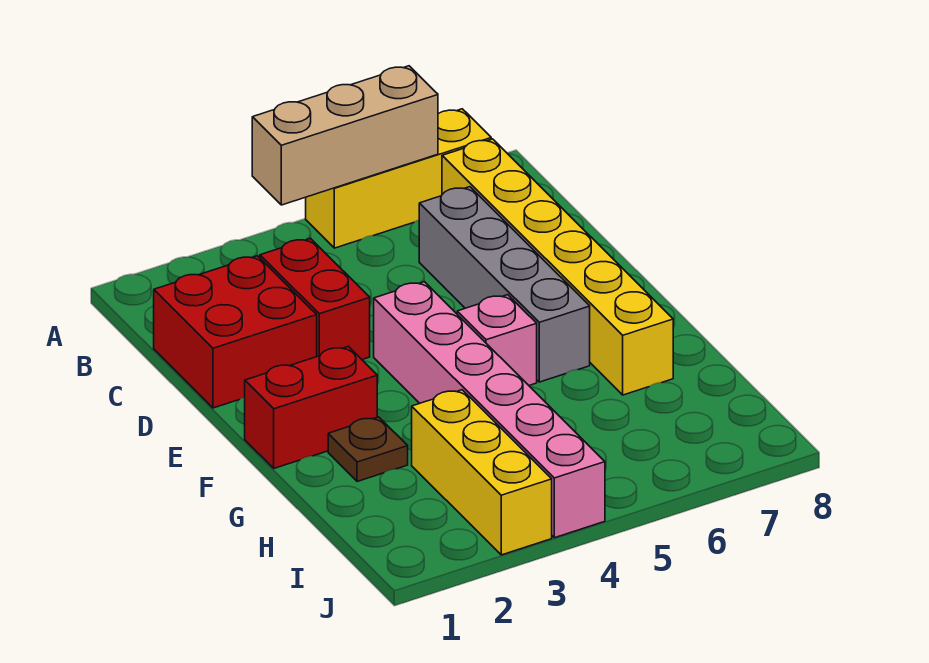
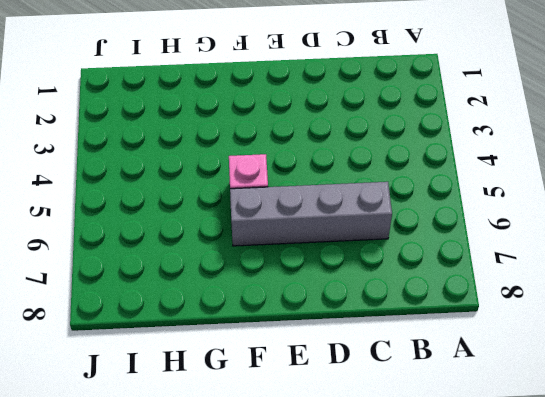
none -> yellow 1x3 brick [306,109,491,248]
none -> yellow 1x6 brick [442,139,673,395]

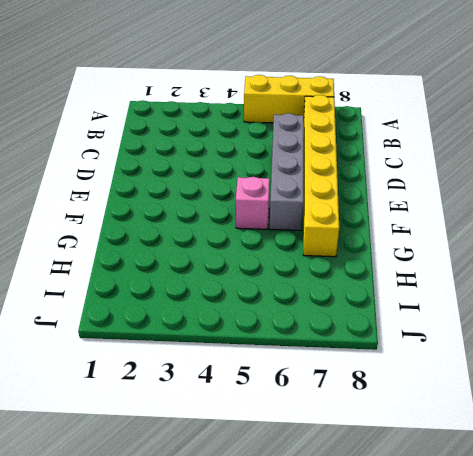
none -> red 2x2 brick [154,256,317,408]
none -> red 1x2 brick [260,238,370,360]

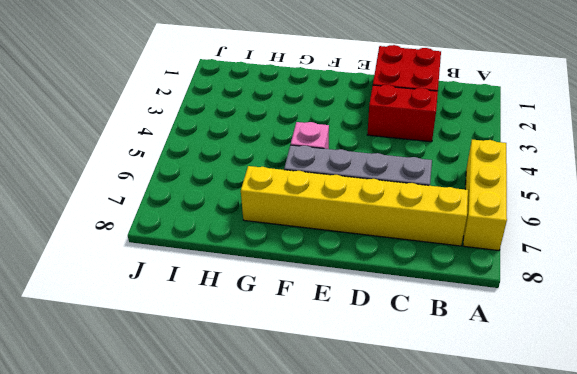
none -> pink 1x6 brick [374,282,605,538]
none -> red 1x2 brick [245,346,377,468]

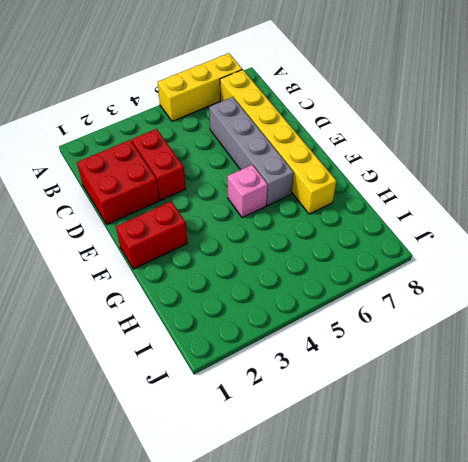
none -> pink 1x6 brick [374,282,605,538]
none -> brown 1x1 plate [328,417,408,482]

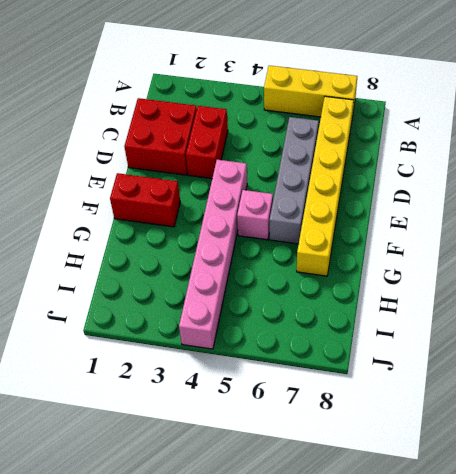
none -> brown 1x1 plate [328,417,408,482]
none -> yellow 1x3 brick [412,390,552,555]

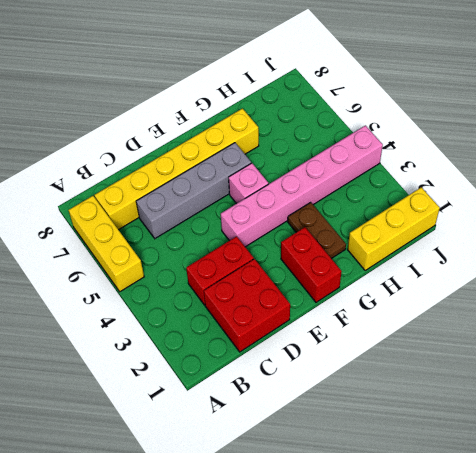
brown 1x2 plate [288,202,346,259] -> brown 1x1 plate [328,417,408,482]
yellow 1x3 brick [348,187,440,270] -> yellow 1x3 brick moved to [412,390,552,555]
none -> tan 1x3 brick [252,66,438,205]

